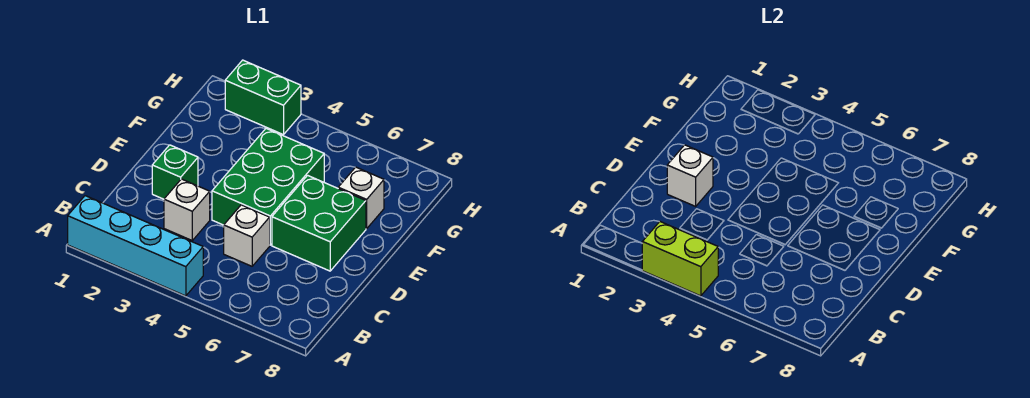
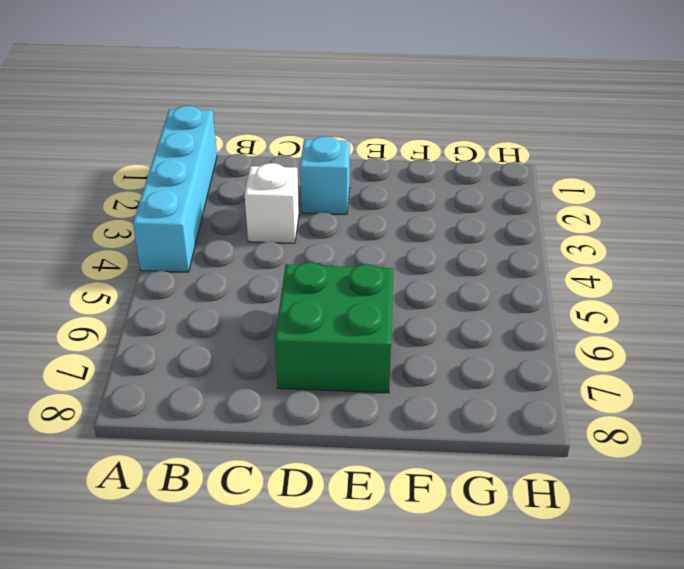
cyan 1x1 brick [300,136,350,214] -> green 1x1 brick [152,145,198,199]
none -> white 1x1 brick [224,205,270,266]
none -> green 2x3 brick [212,129,324,245]

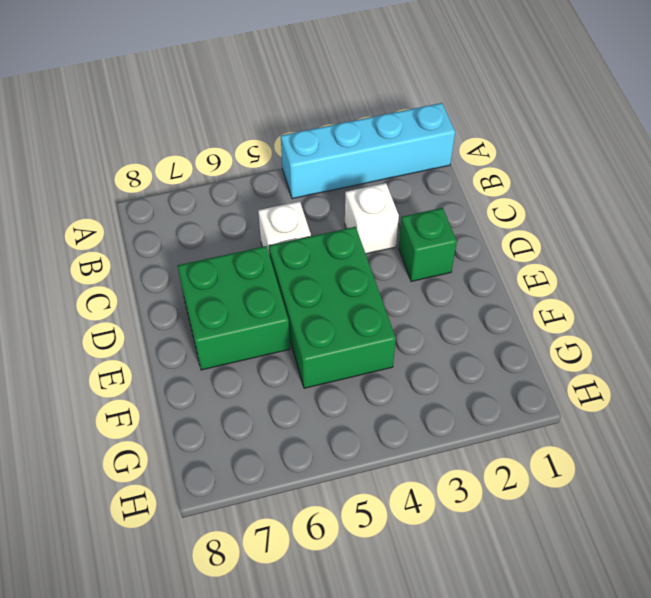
none -> white 1x1 brick [338,167,384,229]
none -> green 1x2 brick [225,60,301,135]

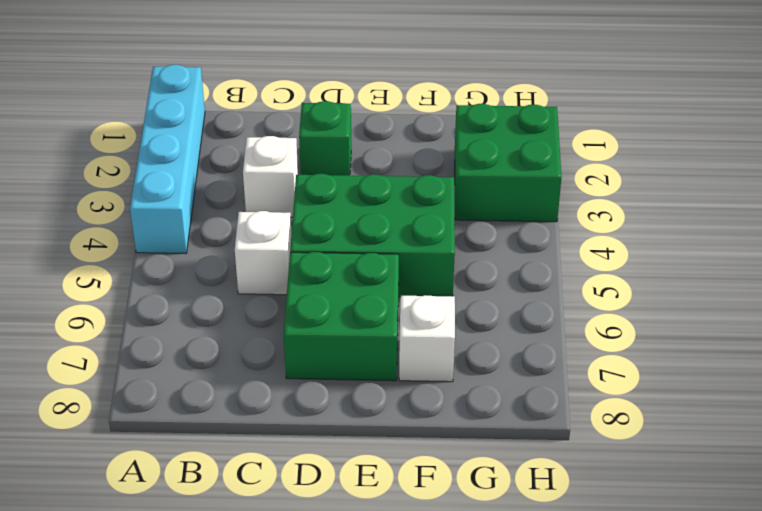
green 2x2 brick [455,104,562,222] -> green 1x2 brick [225,60,301,135]
none -> lime 1x2 brick [642,222,718,296]
none -> white 1x1 brick [667,145,713,206]

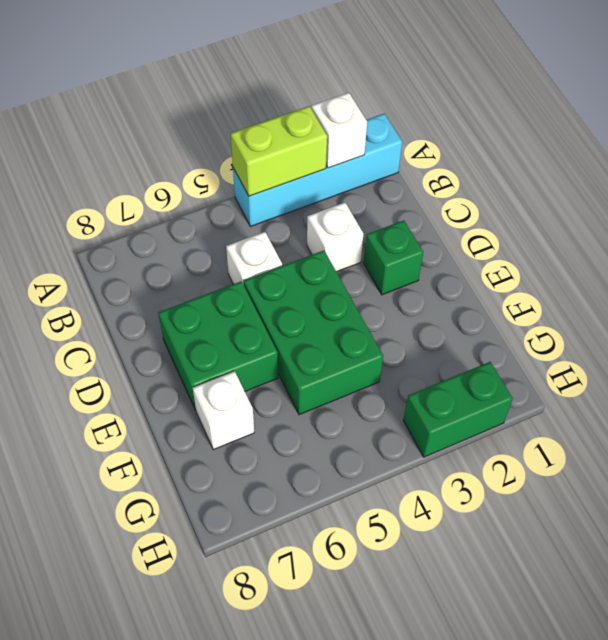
white 1x1 brick [311,93,367,168] -> white 1x1 brick moved to [667,145,713,206]

